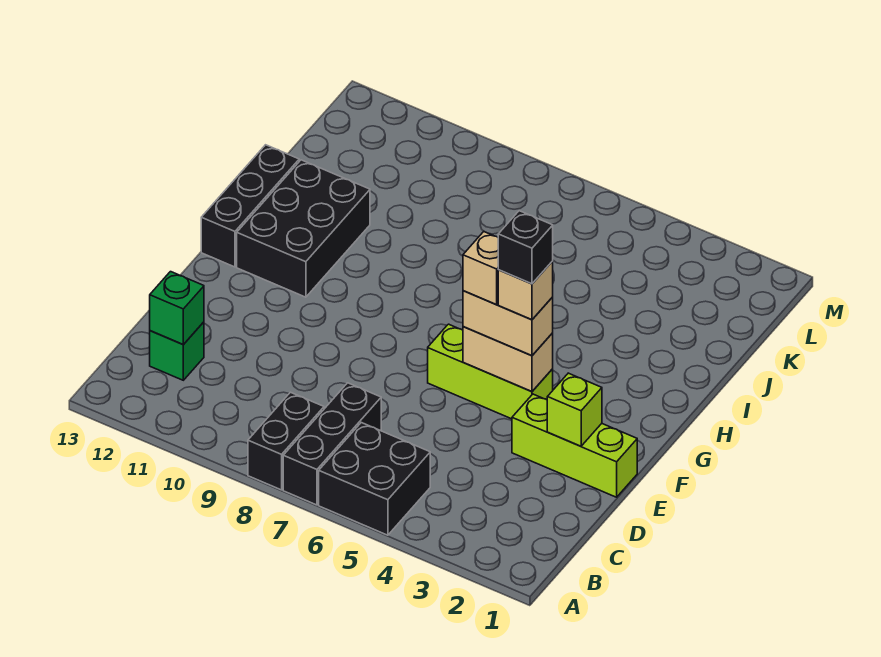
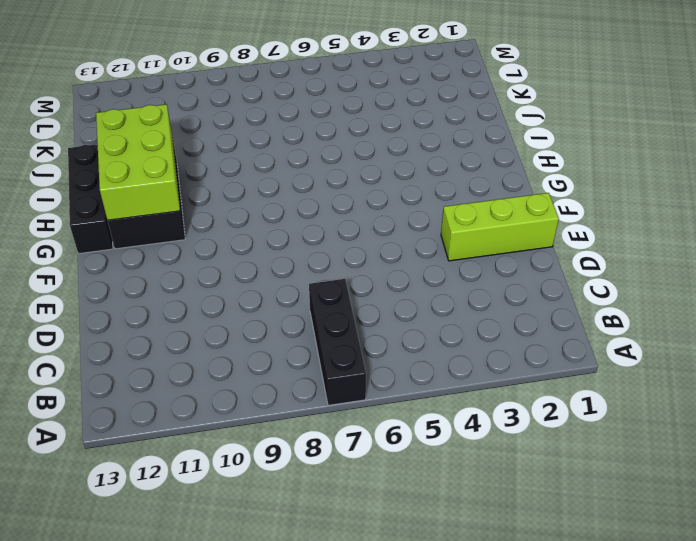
lime 2x3 brick [96,104,180,220] -> none
none -> black 2x2 brick [319,423,430,535]
none -> black 1x2 brick [248,392,324,490]
none -> green 1x1 brick [150,322,204,380]

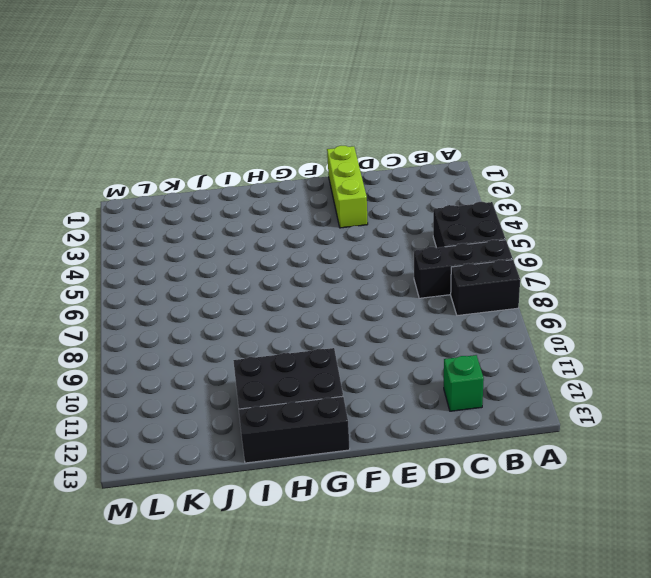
none -> lime 1x3 brick [428,324,553,419]
none -> green 1x1 brick [150,272,204,345]
none -> lime 1x1 brick [547,373,602,446]

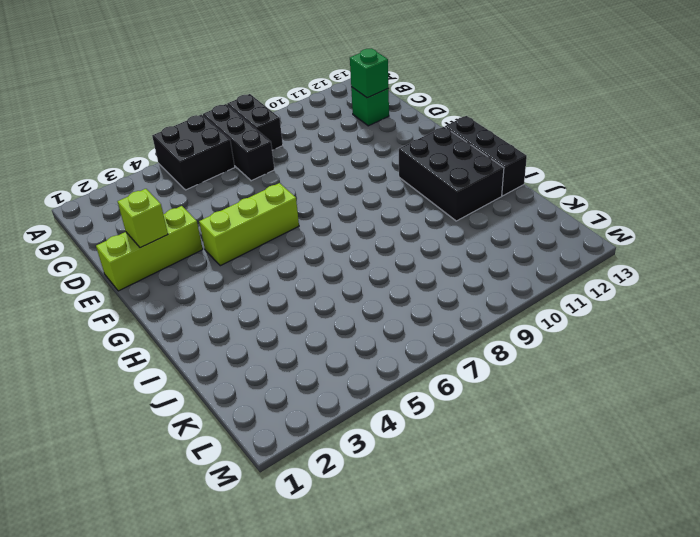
none -> tan 1x2 brick [463,327,553,392]
none -> tan 1x2 brick [463,291,553,356]
none -> tan 1x1 brick [498,261,553,320]

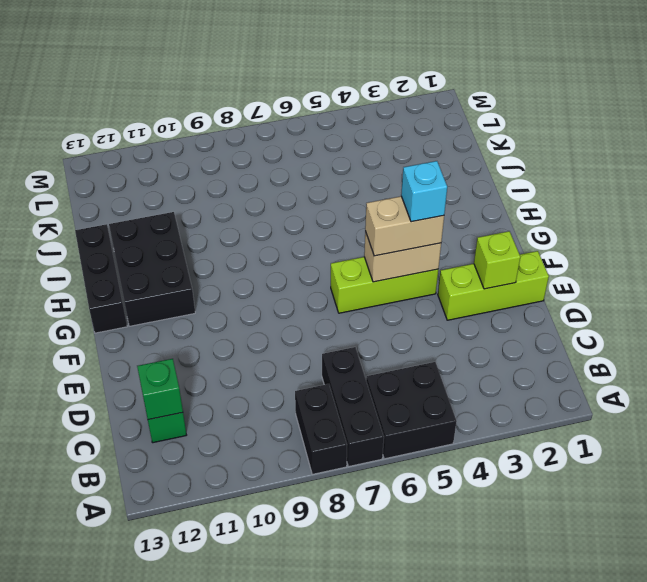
cyan 1x1 brick [401,161,447,222] -> tan 1x1 brick [498,261,553,320]
none -> tan 1x1 brick [463,232,498,305]
none -> black 1x1 brick [498,211,553,284]

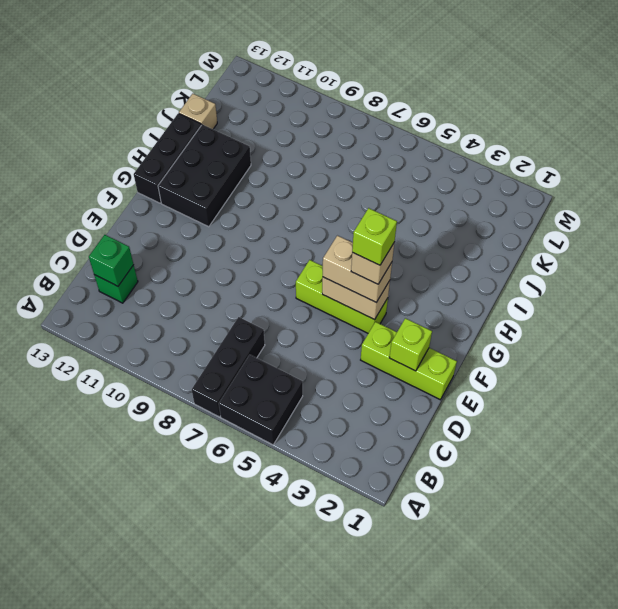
lime 1x1 brick [352,208,397,265] -> black 1x1 brick [498,211,553,284]
tan 1x1 brick [179,94,217,129] -> tan 1x1 brick moved to [463,232,498,305]
none -> black 1x2 brick [248,392,324,490]

